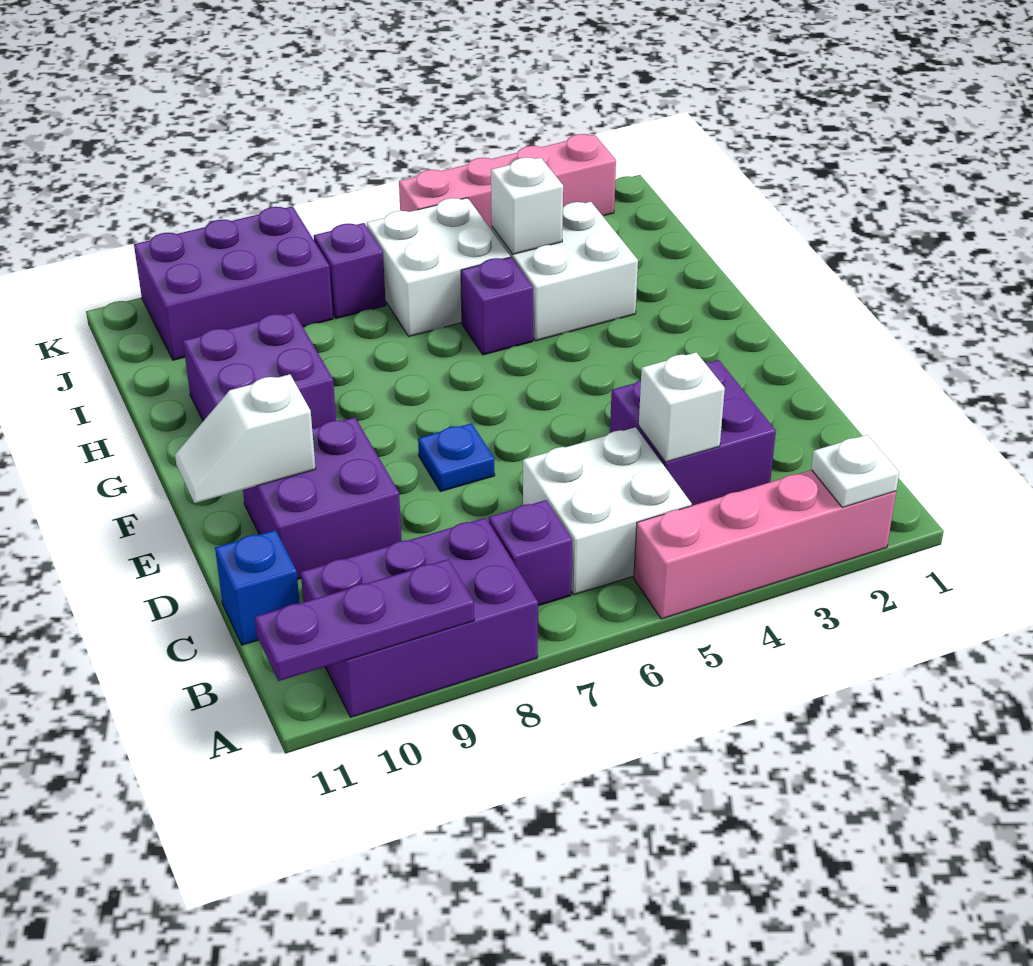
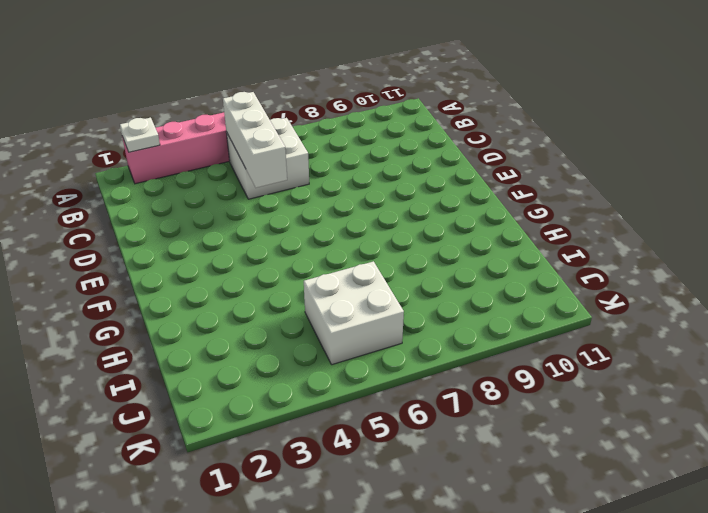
white 1x3 brick [223,92,287,188] -> none
none -> purple 2x3 brick [301,518,538,717]
none -> purple 1x1 brick [489,500,572,606]
none -> purple 2x2 brick [610,360,776,506]

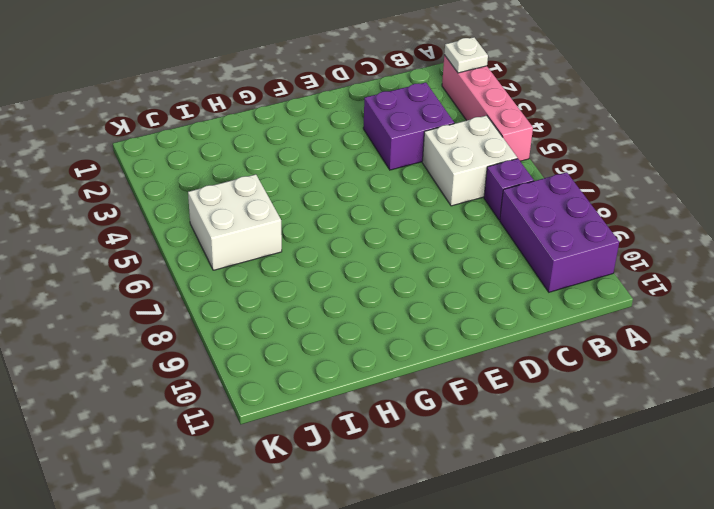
none -> blue 1x1 brick [215,530,300,645]
none -> purple 2x2 brick [243,417,402,579]
none -> blue 1x1 plate [418,423,495,491]

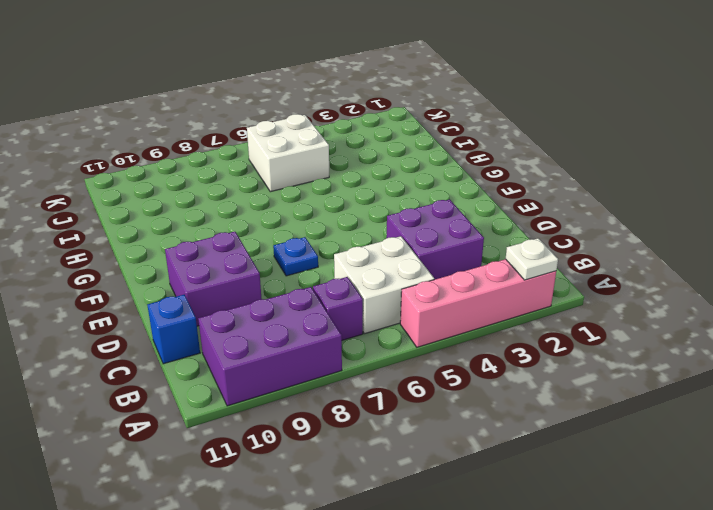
none -> purple 2x2 brick [183,312,336,429]
none -> white 2x2 brick [492,202,638,341]
none -> purple 1x1 brick [461,257,533,355]

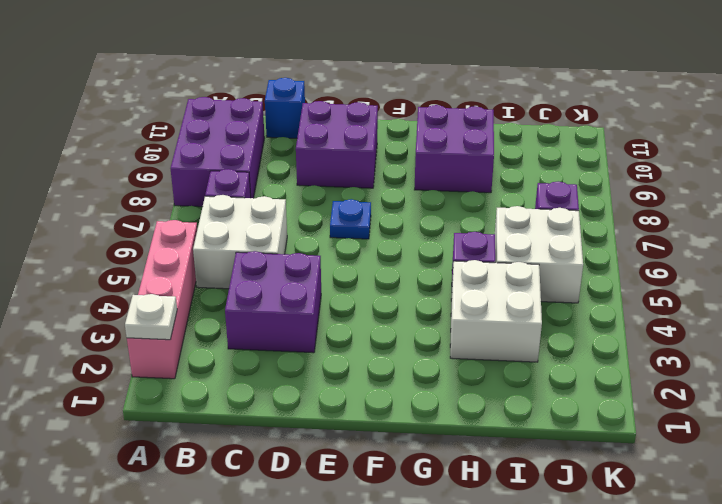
none -> purple 2x3 brick [134,206,333,360]
none -> pink 1x4 brick [399,134,616,230]
none -> purple 1x3 plate [255,559,474,681]

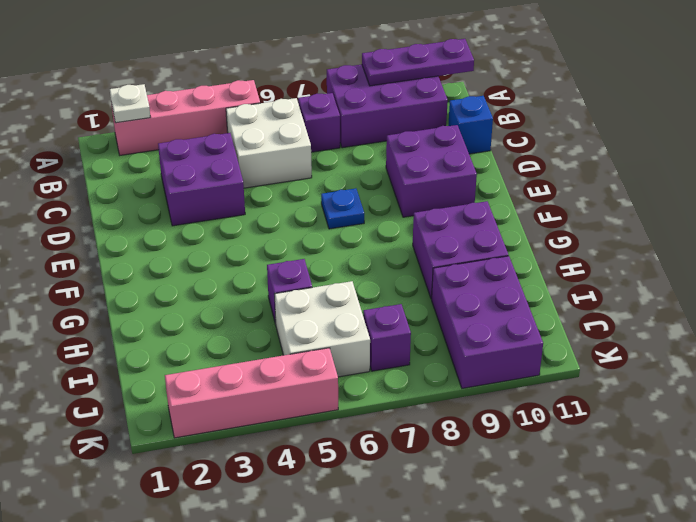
purple 2x3 brick [432,256,543,388] -> purple 2x3 brick turned to [134,206,333,360]
none -> white 2x2 brick [492,202,638,341]
none -> white 1x1 brick [639,352,725,462]
none -> white 1x2 slope [175,374,316,503]

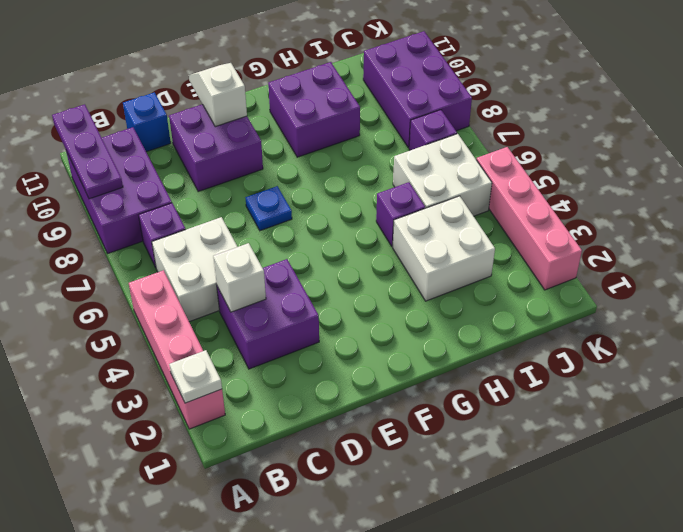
none -> white 1x1 brick [491,157,563,254]

